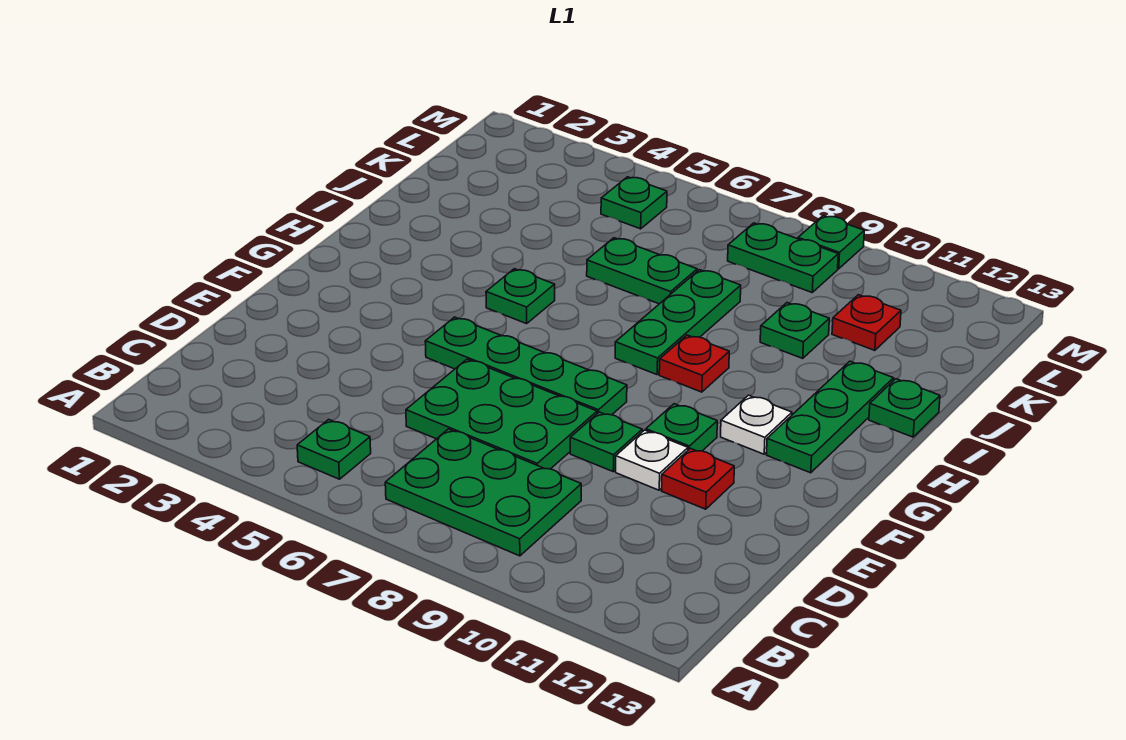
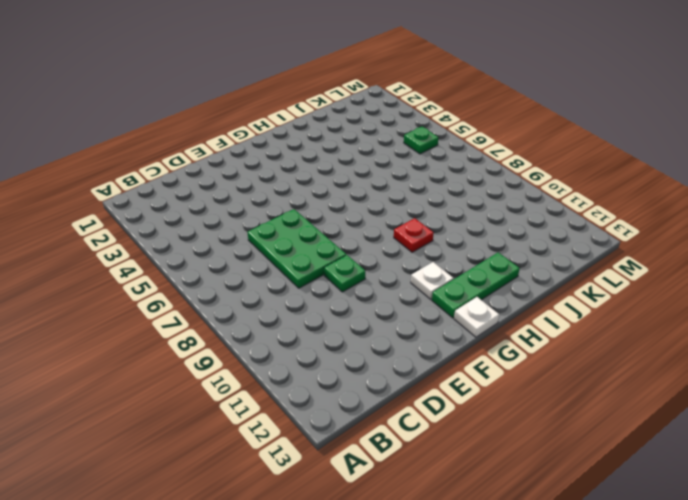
white 1x1 plate [454,297,499,337] -> white 1x1 plate moved to [616,430,688,490]
none -> green 1x1 plate [297,419,371,479]
none -> green 2x3 plate [385,429,581,556]
none -> red 1x1 plate [662,448,734,509]

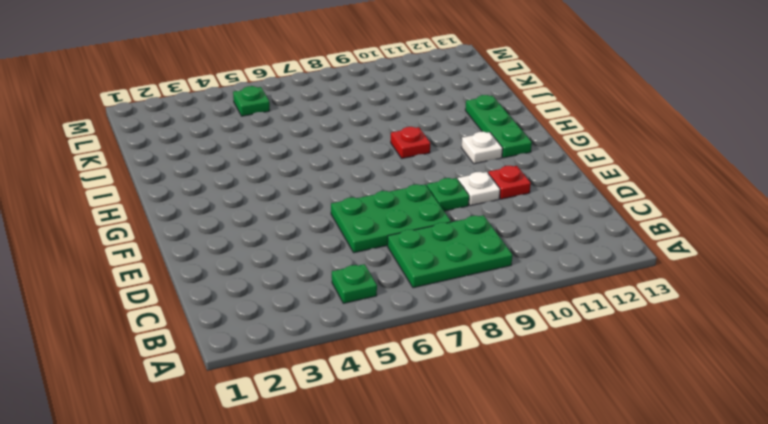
none -> green 1x4 plate [425,317,627,415]
none -> green 1x1 plate [646,404,717,451]
none -> green 1x1 plate [486,269,555,324]

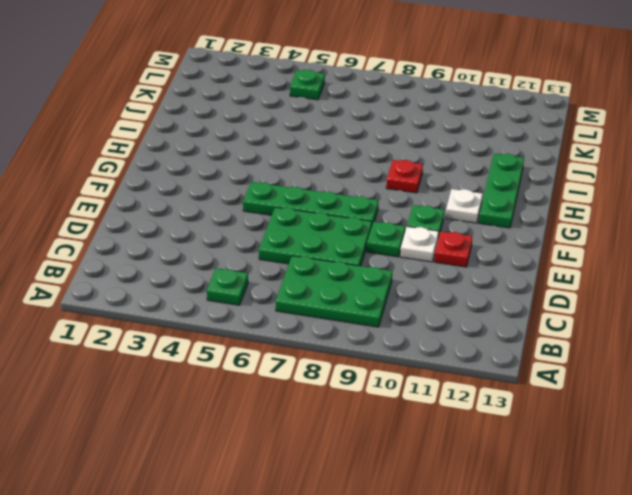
none -> green 1x1 plate [486,269,555,324]
none -> green 1x3 plate [615,270,741,375]
none -> green 1x1 plate [869,379,940,437]

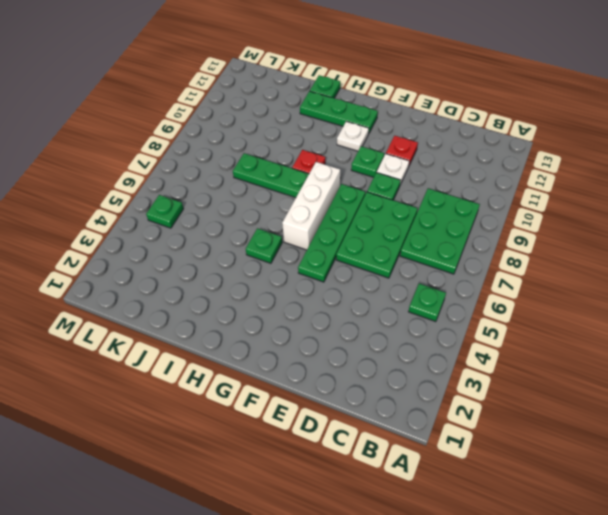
white 1x3 brick [282,162,340,250] -> none
none -> green 1x2 plate [587,238,697,304]
none -> green 1x1 plate [760,303,829,358]
none -> red 1x1 plate [832,295,901,350]

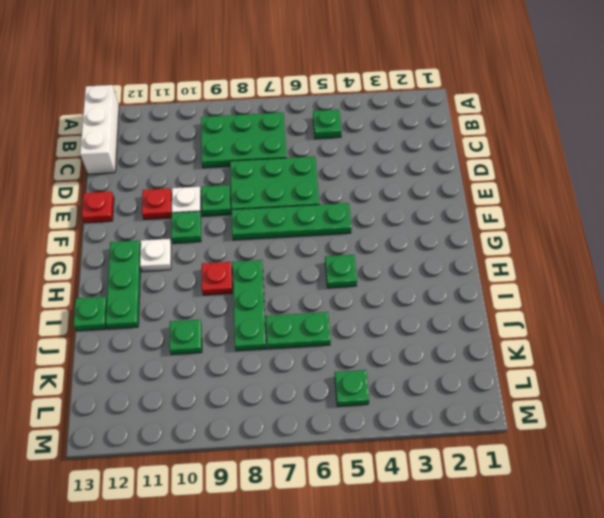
white 1x3 brick [80,85,119,174] -> none
red 1x1 plate [82,192,114,223] -> red 1x1 plate moved to [832,295,901,350]
none -> green 1x2 plate [728,223,838,292]
none -> green 1x1 plate [798,216,864,269]

